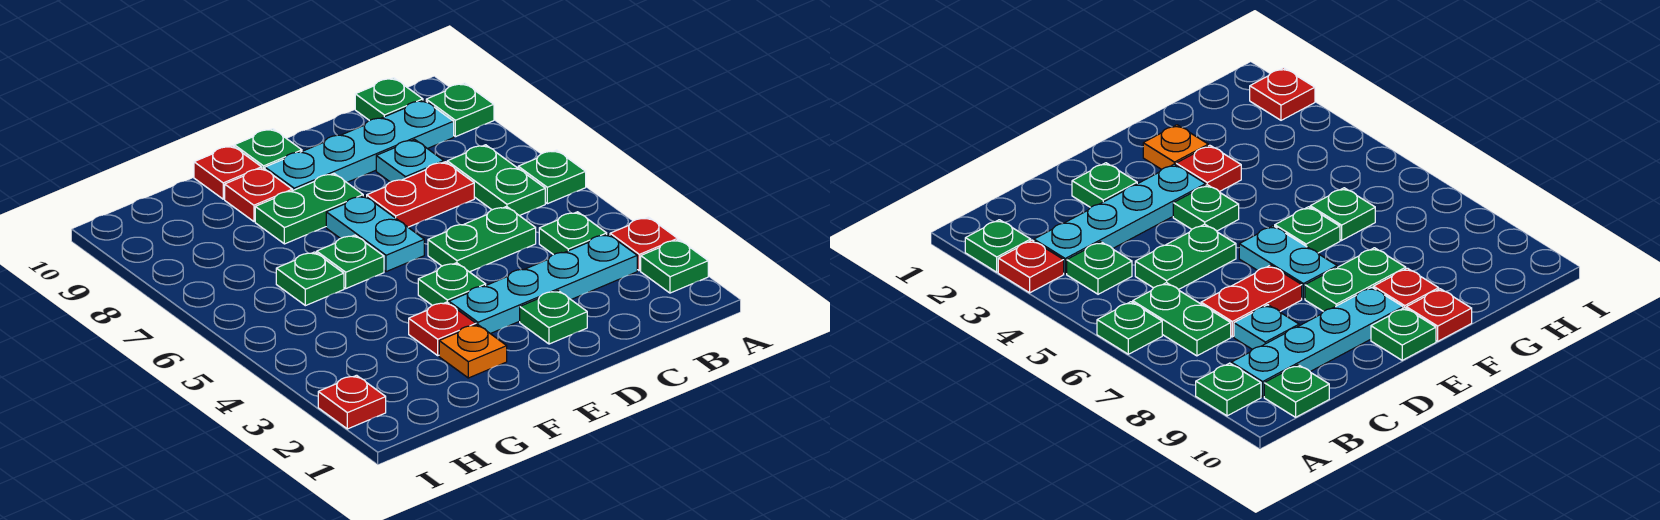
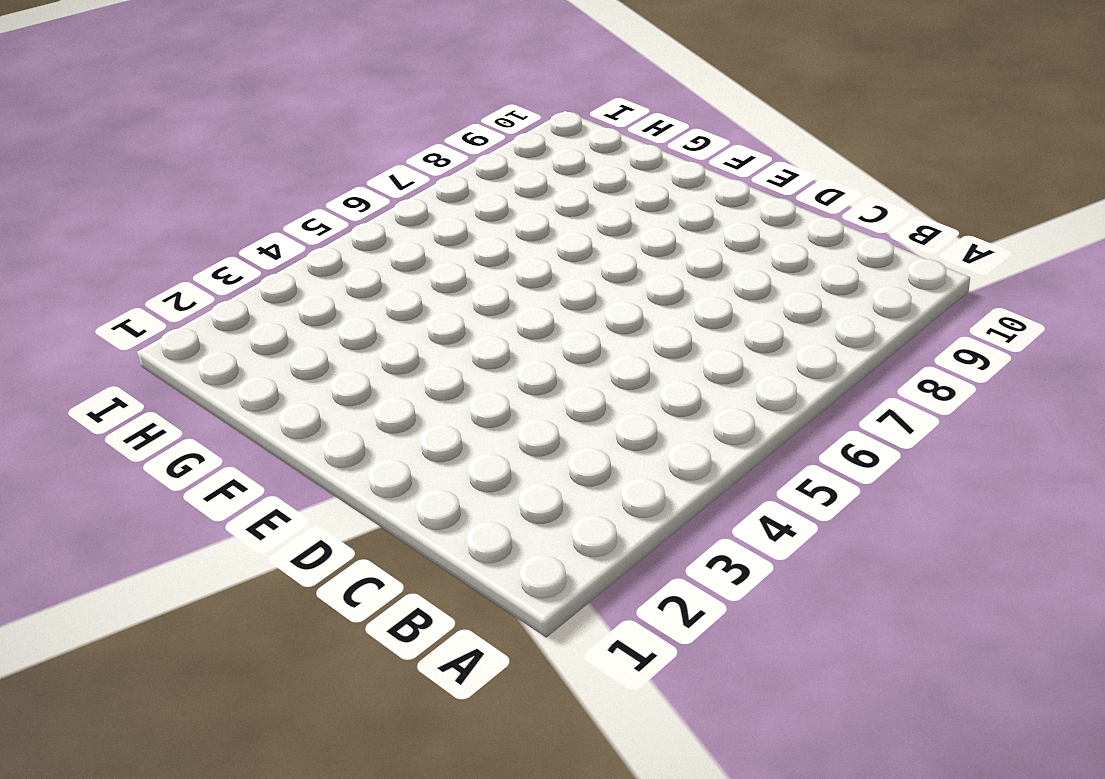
none -> green 1x1 plate [641,240,708,293]
none -> red 1x1 plate [610,217,678,271]
none -> green 1x1 plate [518,150,586,204]

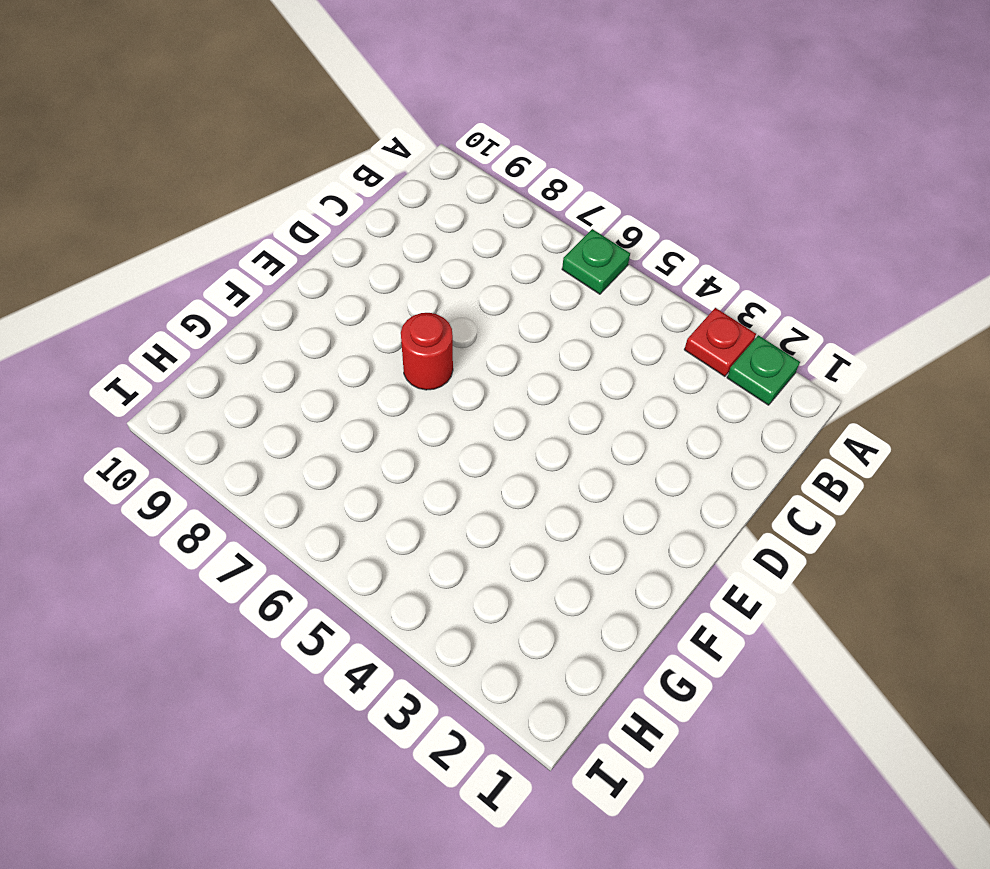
red 1x1 round brick [401,313,453,390] -> cyan 1x2 plate [326,196,424,272]
none -> green 1x1 plate [426,83,494,137]
none -> cyan 1x4 plate [449,234,637,334]
none -> green 1x1 plate [539,212,607,255]

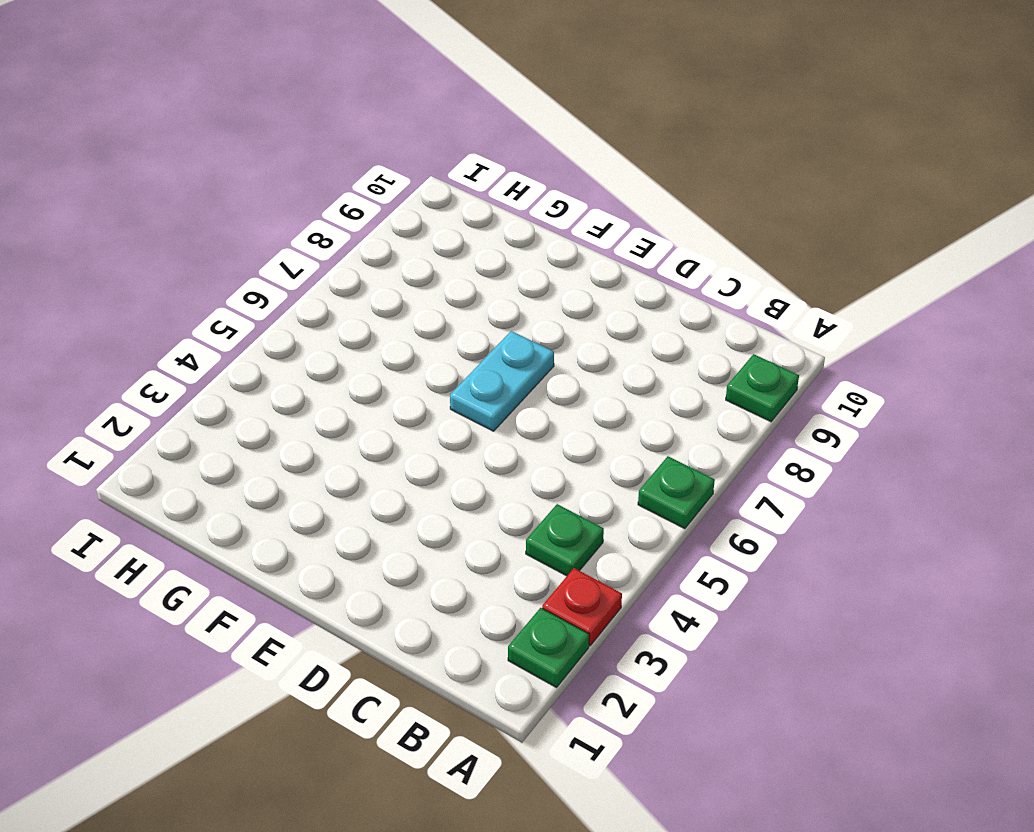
none -> cyan 1x4 plate [449,234,637,334]
none -> green 1x2 plate [447,145,545,216]
none -> cyan 1x4 plate [265,100,454,191]

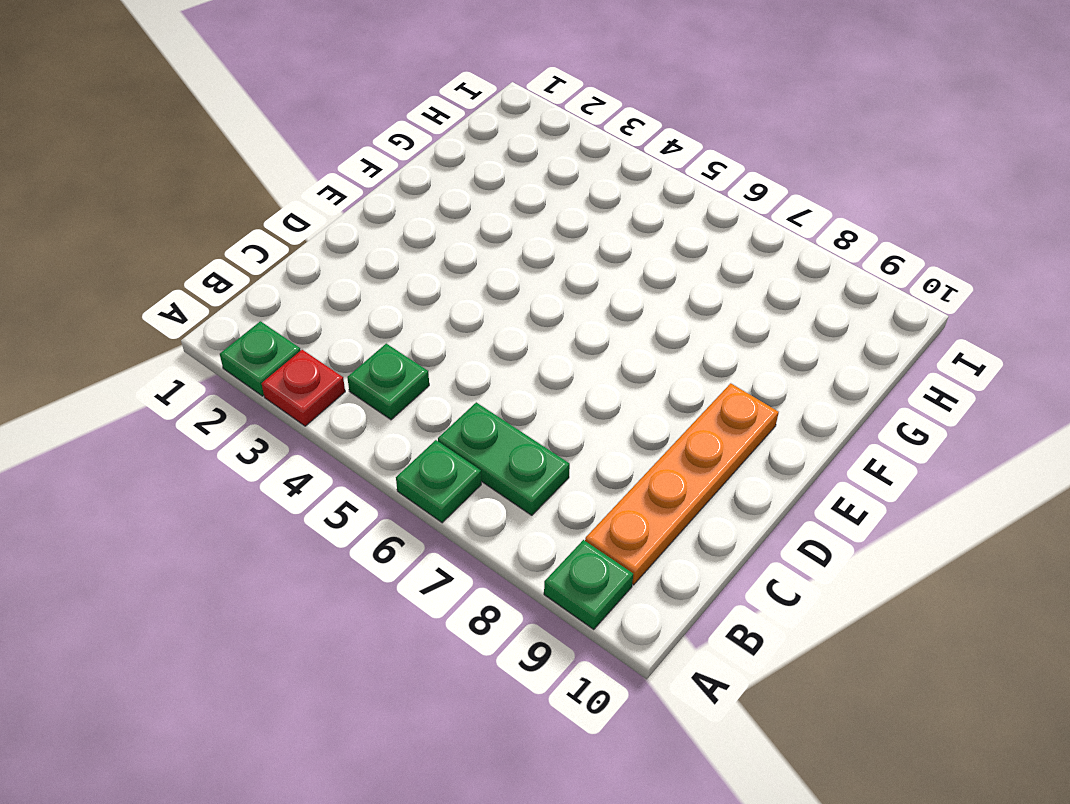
orange 1x4 plate [585,383,779,585] -> cyan 1x4 plate [265,100,454,191]
none -> cyan 1x4 plate [449,234,637,334]
none -> green 1x1 plate [355,78,423,121]
none -> green 1x2 plate [428,207,536,272]

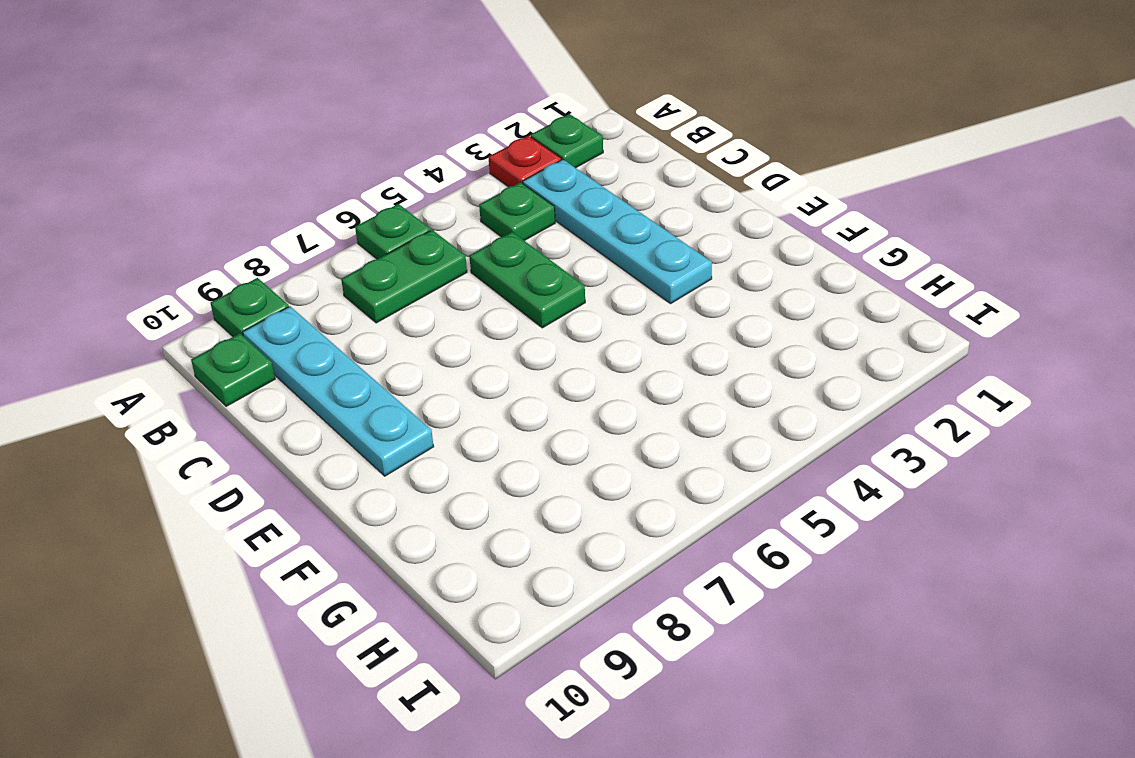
none -> red 1x2 plate [367,162,474,227]
none -> cyan 1x1 plate [376,139,444,182]
none -> green 1x1 plate [520,291,587,344]

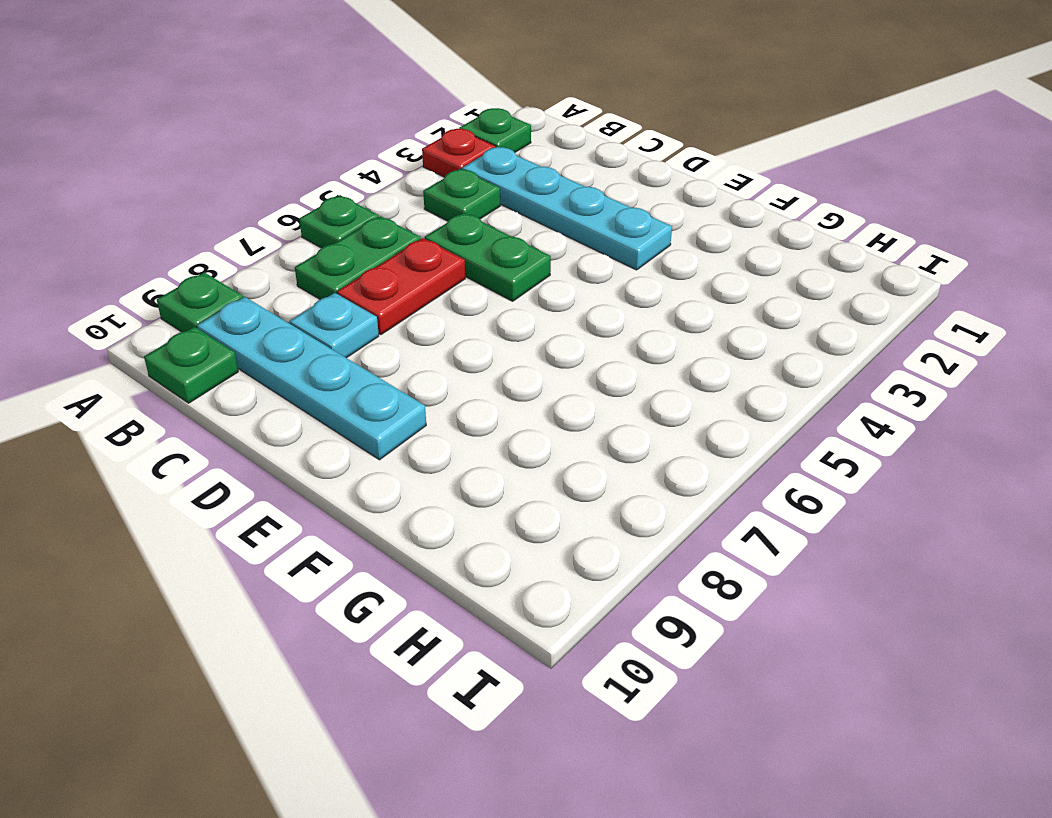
red 1x2 plate [337,238,465,335] -> red 1x2 plate turned to [367,162,474,227]
none -> green 1x1 plate [520,291,587,344]
none -> green 1x1 plate [418,263,486,306]
none -> cyan 1x2 plate [326,196,424,272]

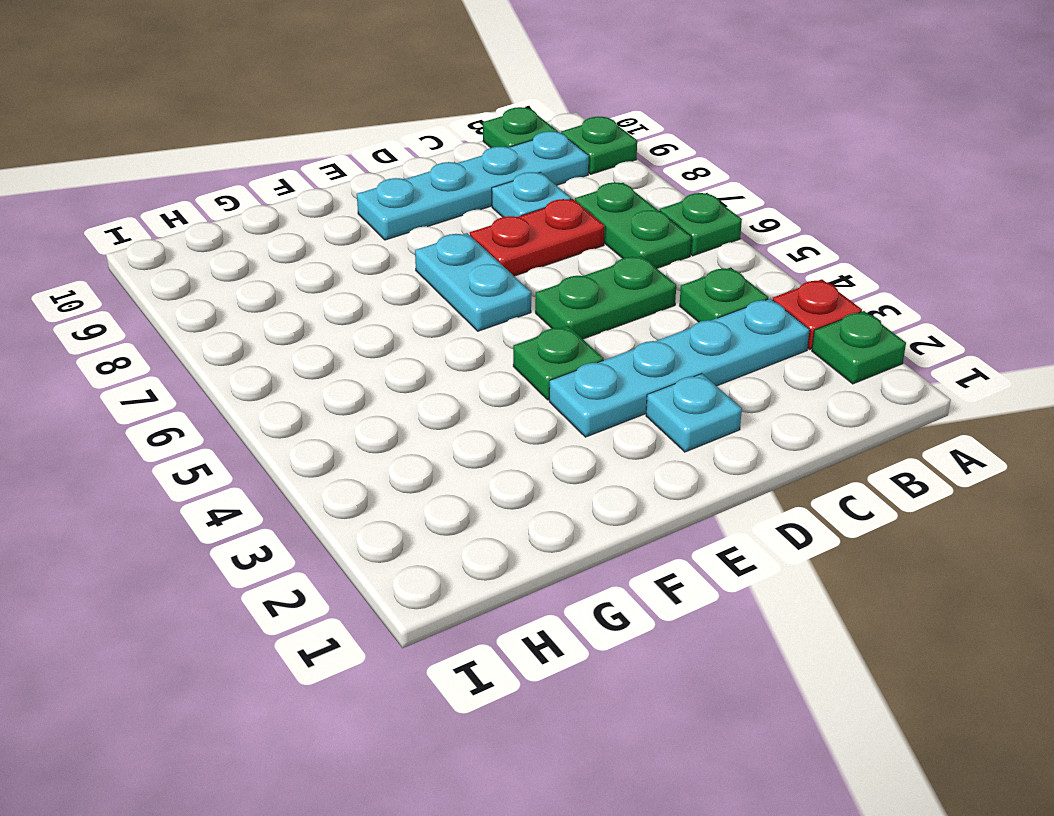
cyan 1x1 plate [646,374,742,452] -> green 1x1 plate [520,291,587,344]
none -> green 1x2 plate [255,174,363,244]
none -> green 1x1 plate [234,129,302,169]
none -> orange 1x1 plate [439,325,507,378]

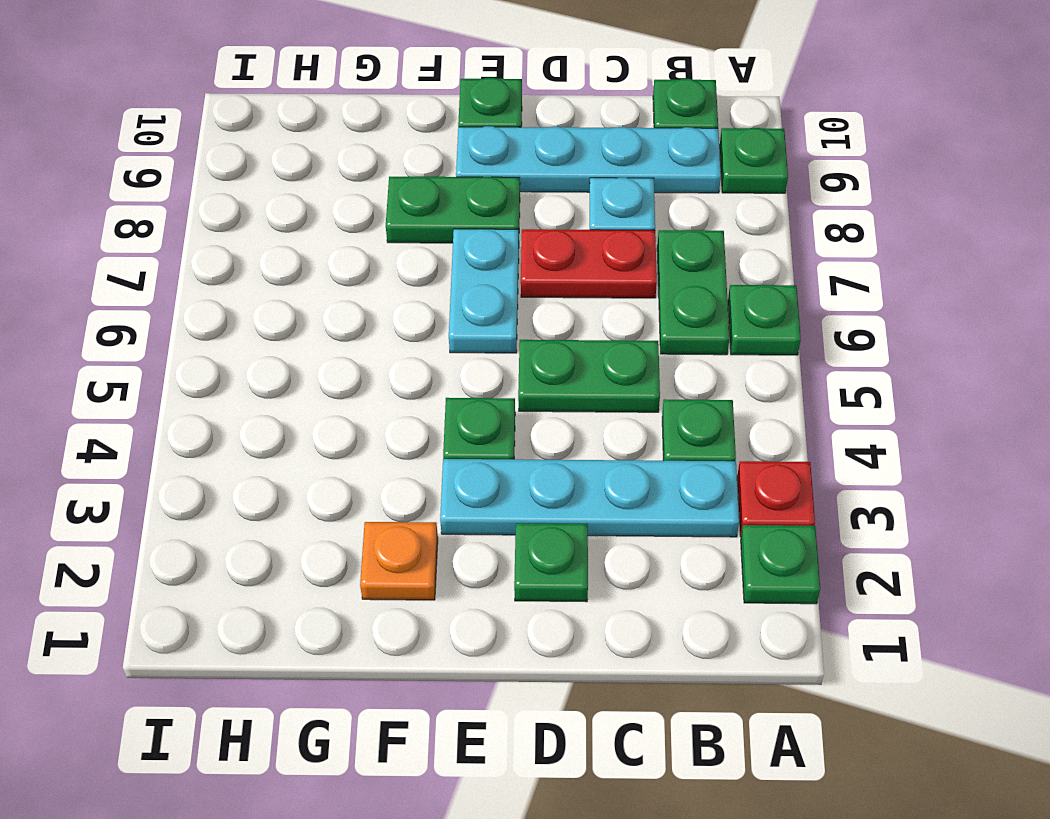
none -> red 1x1 plate [409,302,476,355]
none -> green 1x1 plate [317,235,384,288]
none -> red 1x1 plate [225,168,292,221]

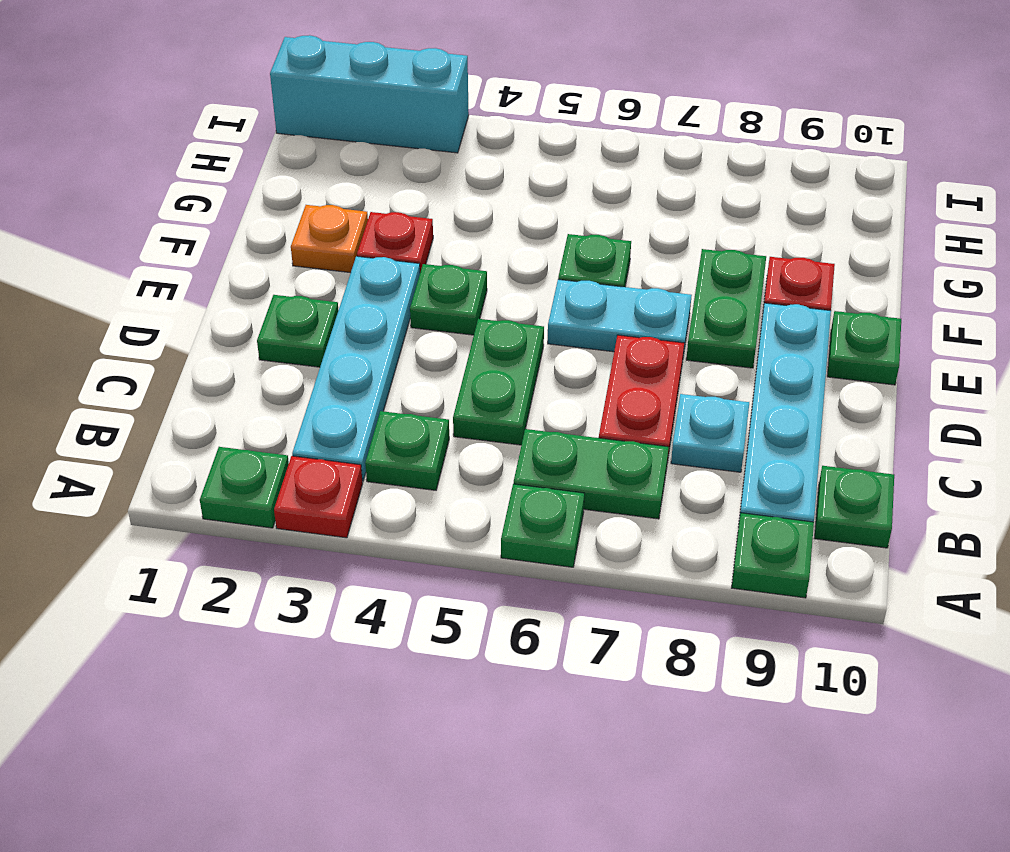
cyan 1x3 brick [270,35,469,153] -> red 1x1 plate [318,375,386,429]
none -> red 1x1 plate [194,146,262,199]
none -> green 1x1 plate [276,252,344,306]

